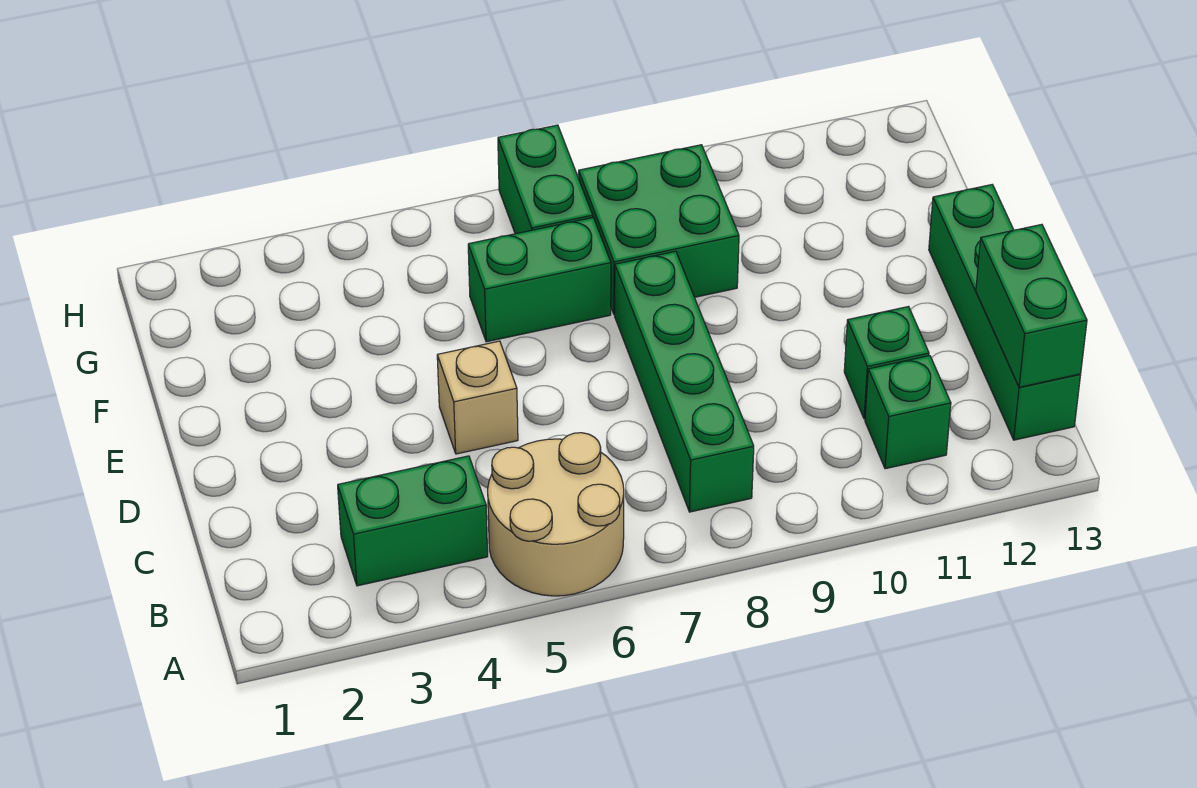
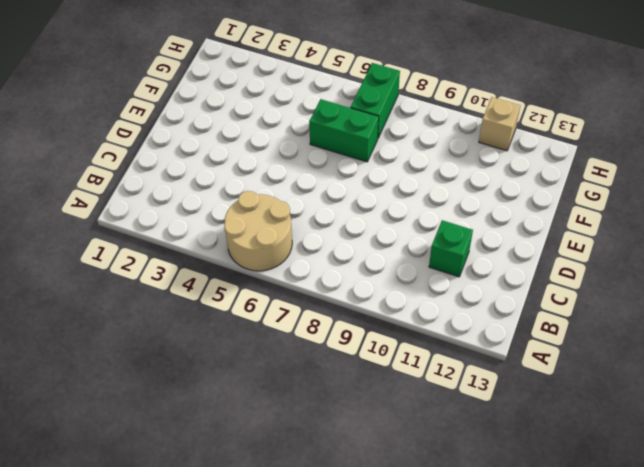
tan 1x1 brick [479,97,521,151] -> tan 1x1 brick moved to [437,341,518,454]
none -> green 1x2 brick [338,456,488,586]
none -> green 1x4 brick [615,251,754,512]

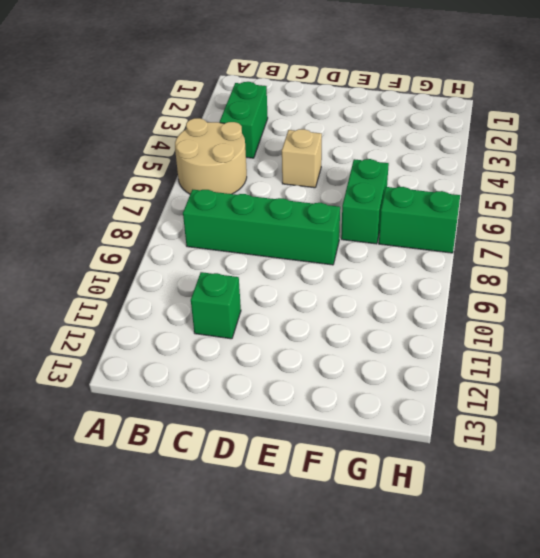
none -> green 1x1 brick [865,356,951,469]
none -> green 1x4 brick [929,185,1081,440]

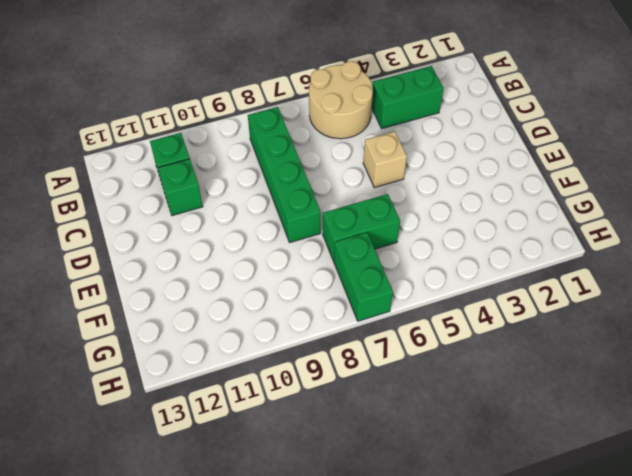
none -> green 1x4 brick [929,185,1081,440]
none -> green 2x2 brick [579,145,739,314]

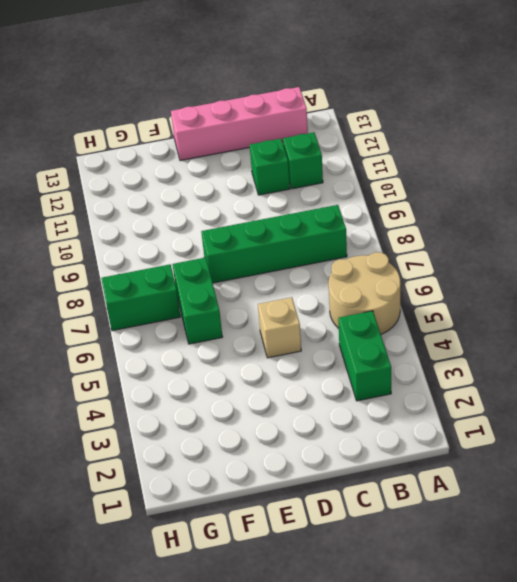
pink 1x4 brick [171,87,308,161] -> green 1x4 brick [929,185,1081,440]
none -> green 2x2 brick [579,145,739,314]
none -> green 1x2 brick [976,224,1087,387]

